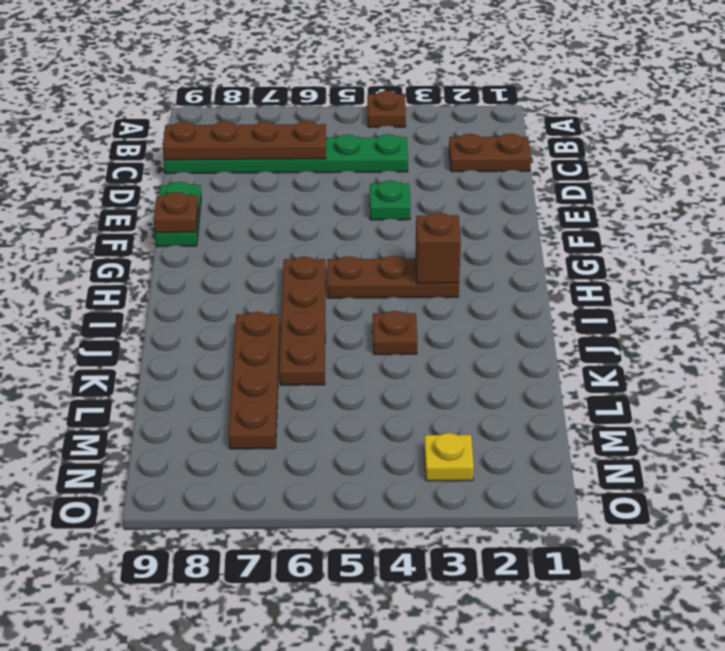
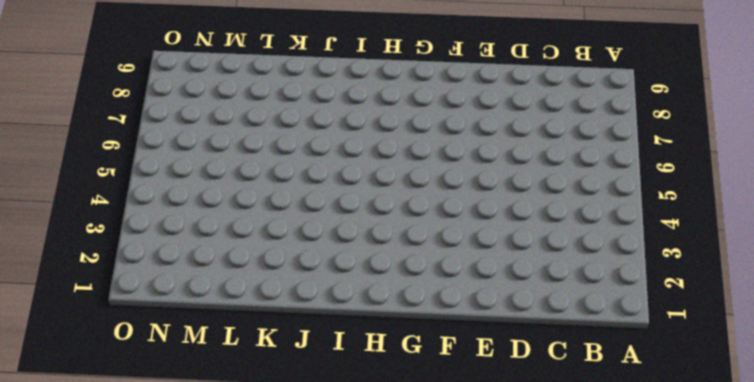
none -> brown 1x1 plate [367,91,406,127]
none -> brown 1x2 plate [449,133,531,172]
none -> green 1x6 plate [164,134,408,174]

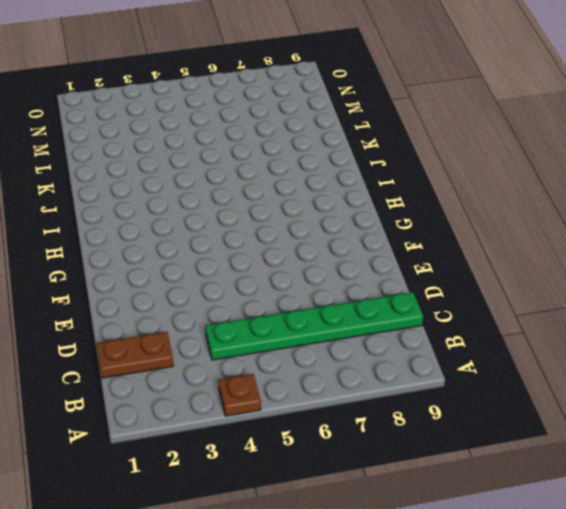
none -> green 1x1 plate [370,180,411,220]
none -> green 1x2 plate [155,182,201,247]
none -> brown 1x3 plate [327,256,459,298]

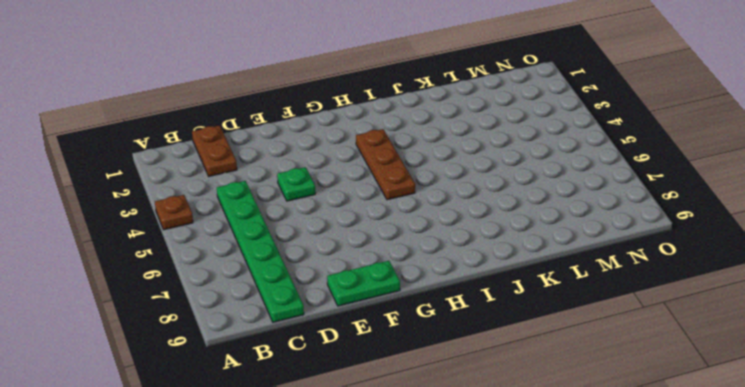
none -> brown 1x4 plate [280,256,326,385]
none -> brown 1x1 plate [373,311,417,355]
none -> brown 1x4 plate [229,312,280,449]

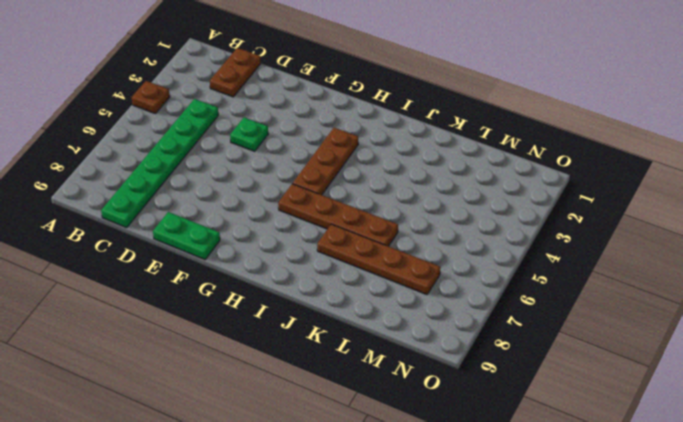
none -> brown 1x1 plate [373,311,417,355]
none -> yellow 1x1 plate [424,433,474,481]
none -> brown 1x4 plate [163,121,326,160]

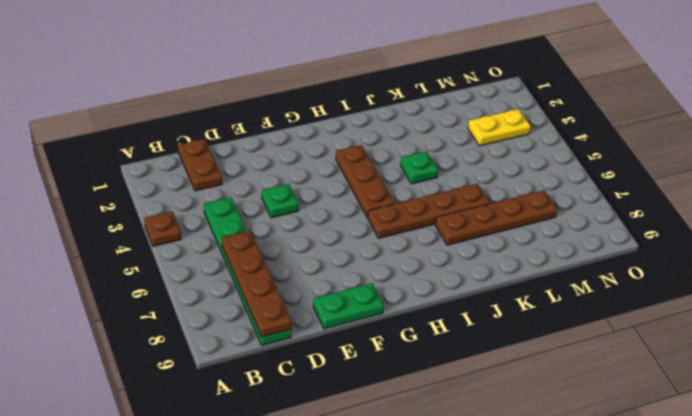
green 1x1 plate [400,151,438,184] -> brown 1x1 plate [373,311,417,355]
yellow 1x2 plate [468,109,531,146] -> yellow 1x1 plate [424,433,474,481]
none -> brown 1x1 plate [154,192,198,233]
none -> brown 1x1 brick [415,212,461,284]

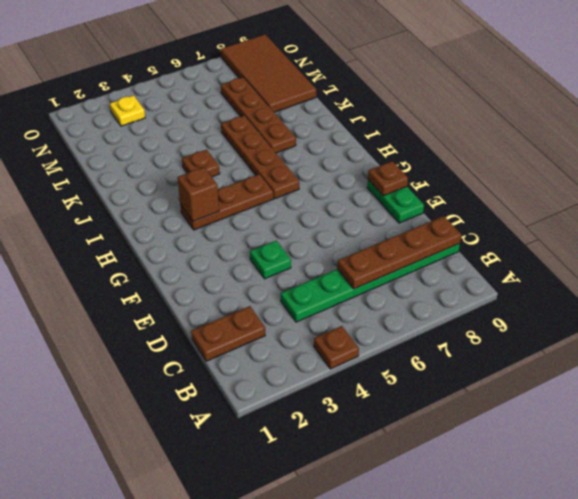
brown 2x4 tile [221,34,316,112] -> none

